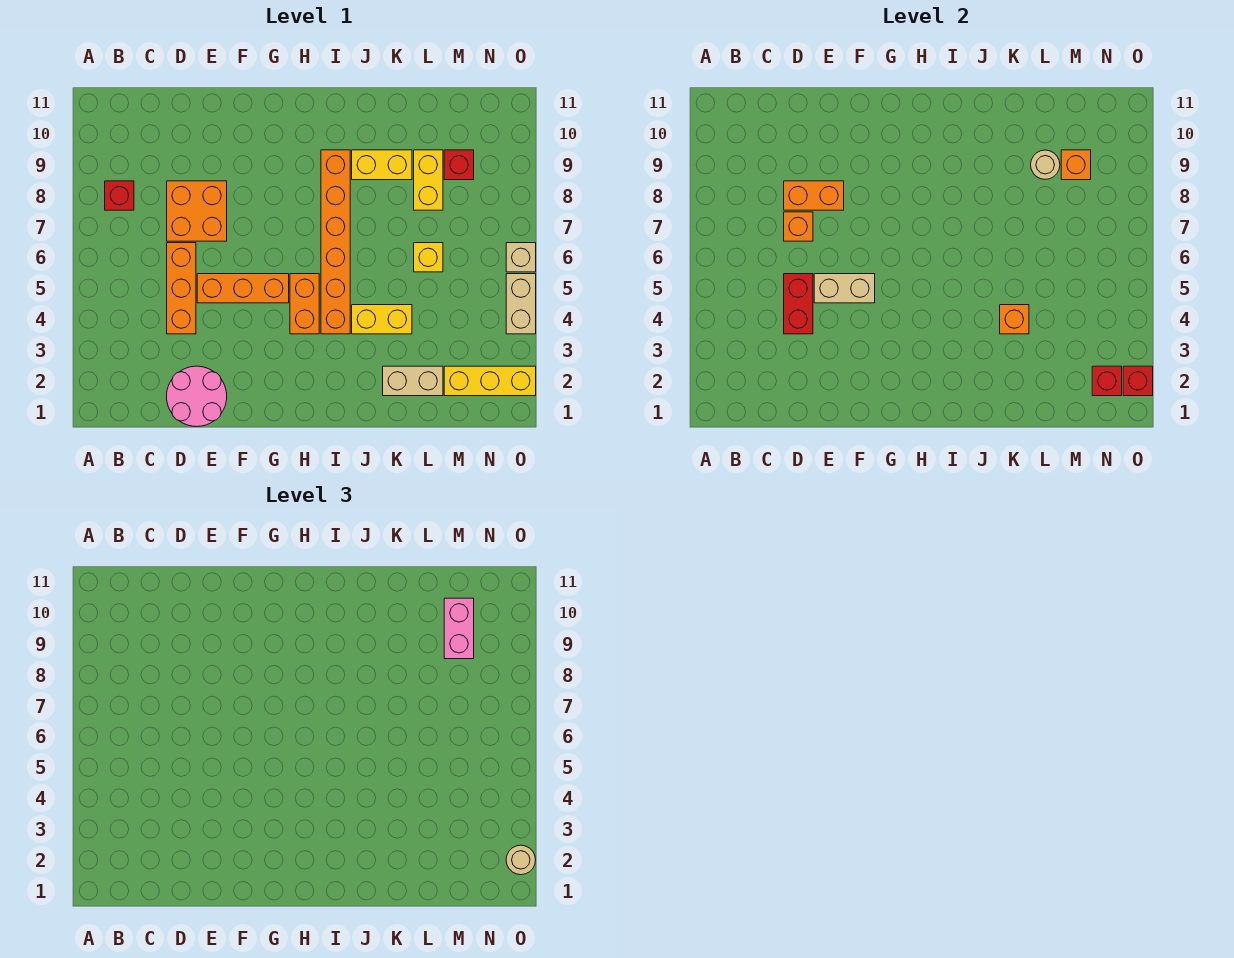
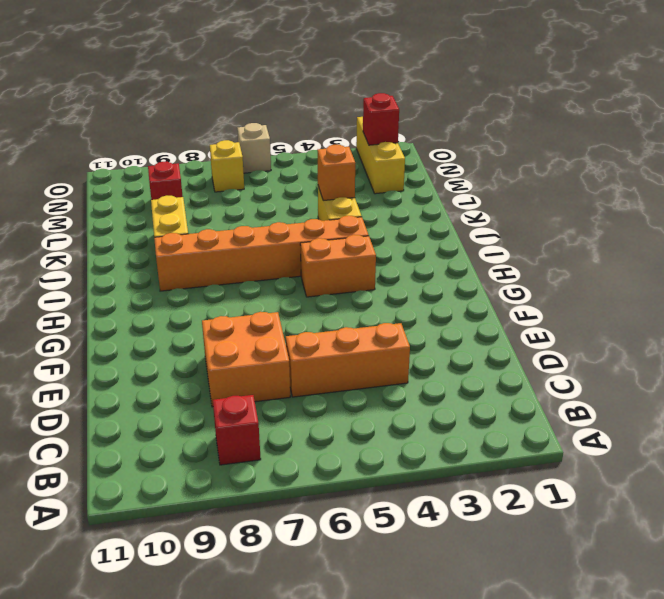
yellow 1x1 brick [210,140,244,192] -> yellow 1x1 brick moved to [414,243,443,272]
none -> pink 2x2 round brick [167,366,227,427]
none -> orange 1x3 brick [197,274,289,303]
none -> tan 1x2 brick [383,366,443,396]

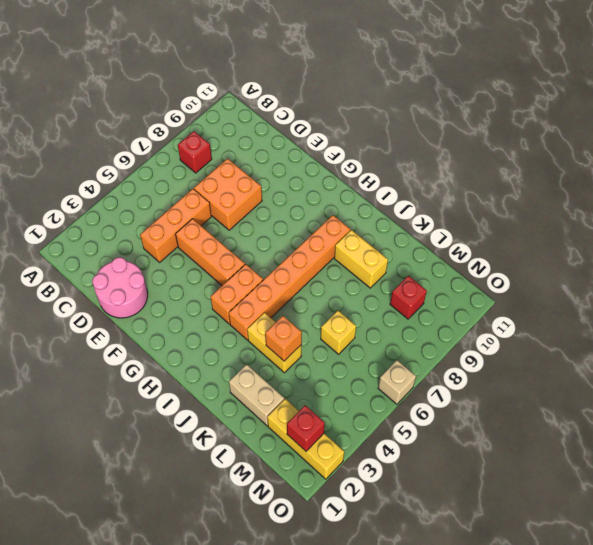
none -> yellow 1x2 brick [414,150,443,210]
none -> tan 1x2 brick [506,274,536,334]
none -> red 1x2 brick [784,274,813,334]

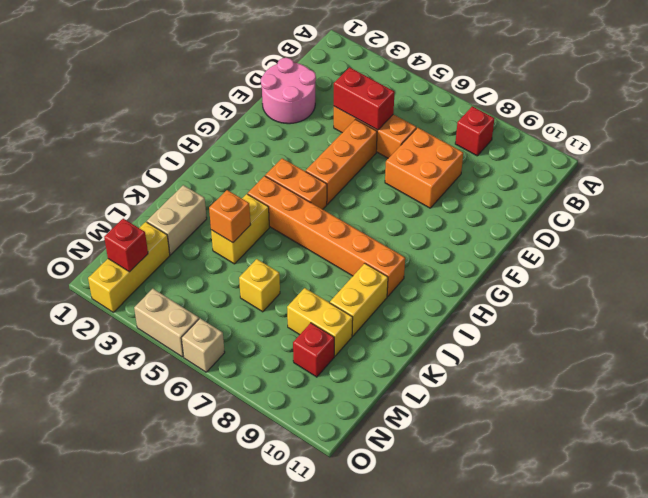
none -> orange 1x1 brick [784,212,813,241]
none -> orange 1x2 brick [784,181,844,210]
none -> tan 1x2 brick [814,274,875,303]

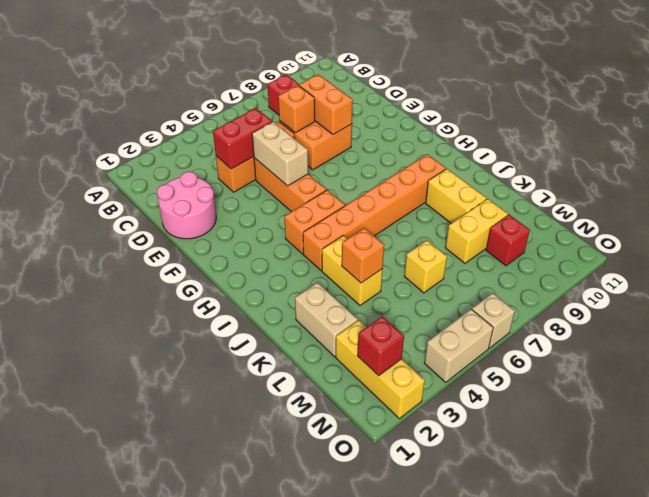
none -> tan 1x1 round brick [1031,150,1060,179]
none -> orange 1x1 brick [1061,150,1091,180]
none -> red 1x1 brick [1123,366,1153,396]

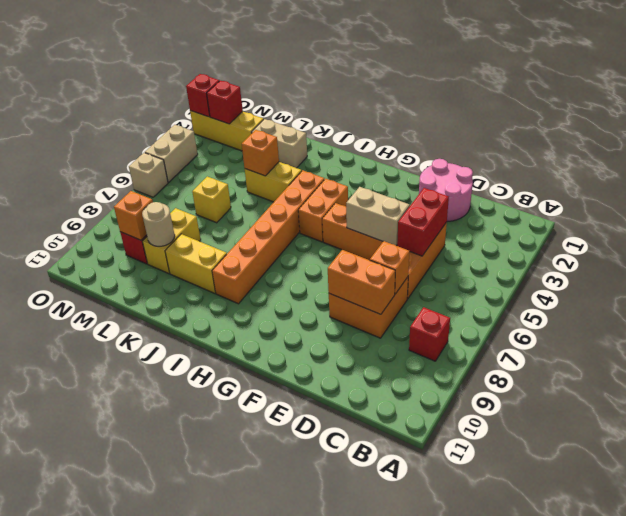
none -> pink 1x2 brick [444,598,474,659]
none -> tan 1x1 round brick [506,845,536,875]

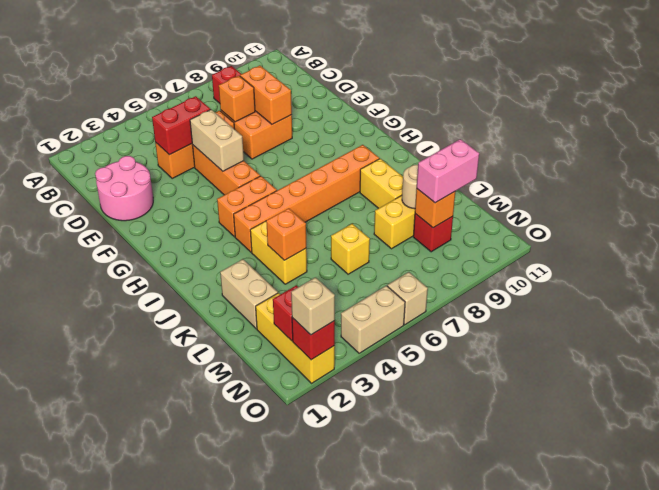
tan 1x1 brick [291,277,335,335] -> tan 1x1 round brick [506,845,536,875]

